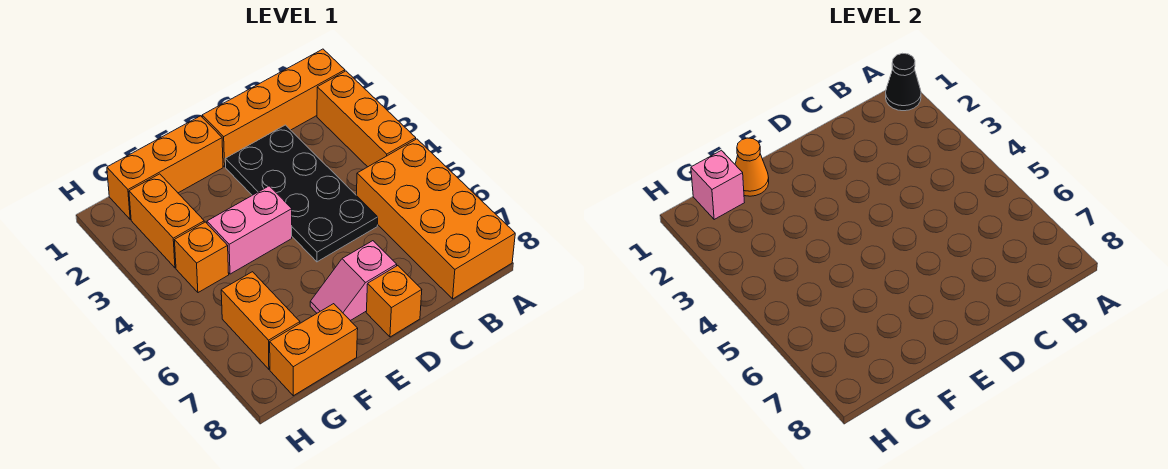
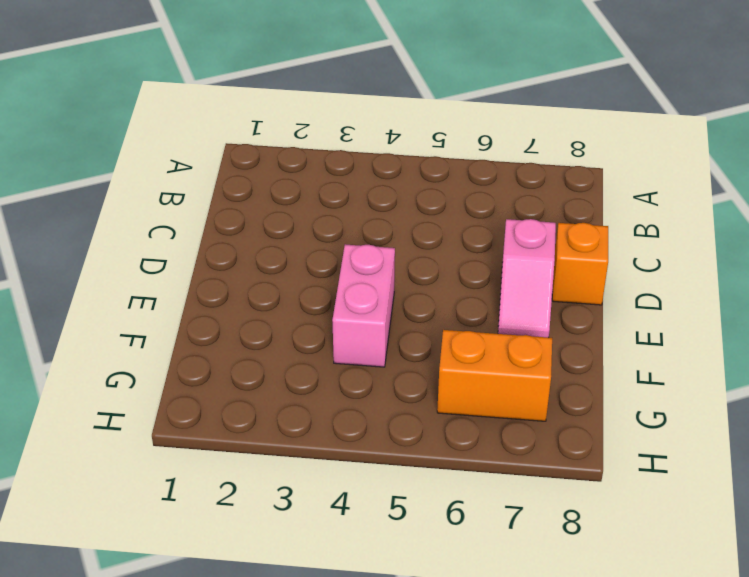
none -> orange 1x4 brick [202,49,345,167]
none -> orange 1x3 brick [317,71,416,167]
none -> orange 2x4 brick [356,139,515,299]

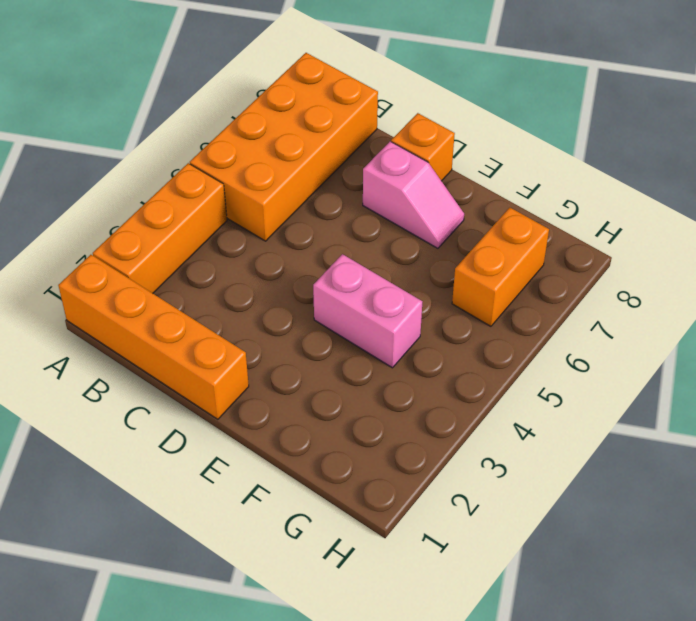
none -> black 2x4 plate [225,125,378,262]
none -> orange 1x3 brick [107,116,223,219]
none -> orange 1x2 brick [270,304,358,396]

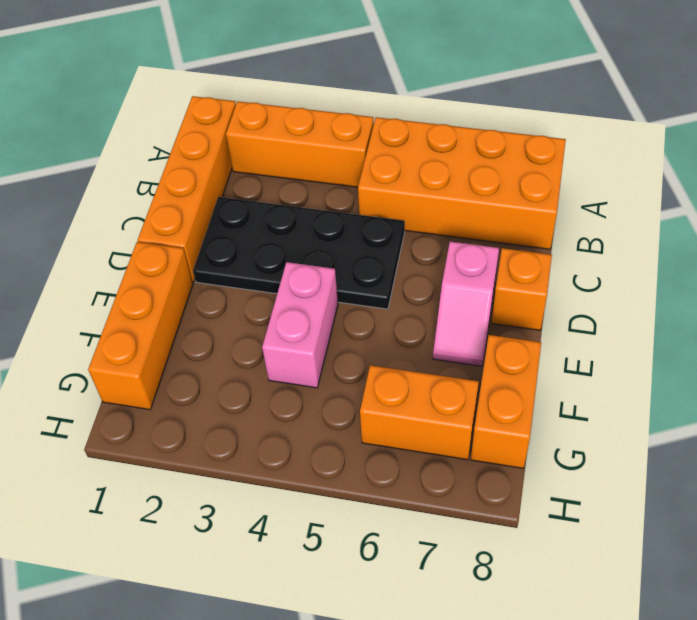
none -> orange 1x2 brick [129,174,204,268]
none -> orange 1x1 brick [175,222,229,293]
none -> black 1x1 cone [886,53,921,111]

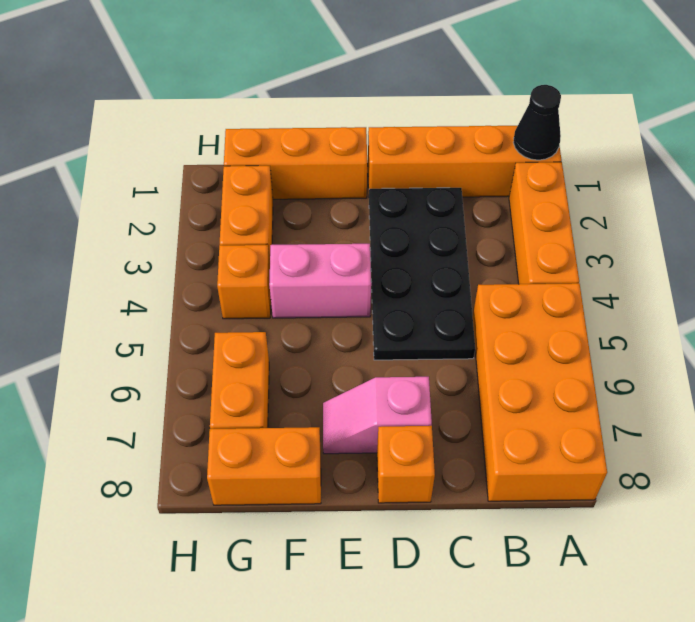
none -> orange 1x1 cone [735,138,769,196]
none -> pink 1x1 brick [691,150,744,219]

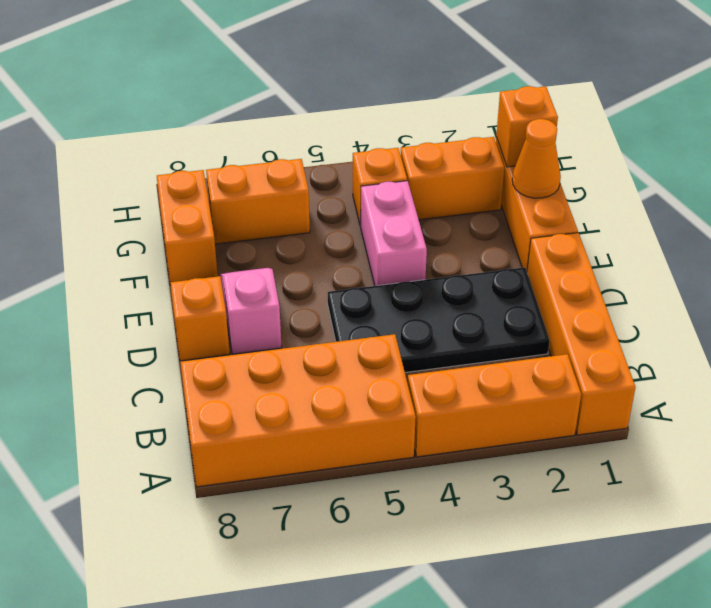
orange 1x1 brick [496,86,558,167] -> pink 1x1 brick [691,150,744,219]
none -> black 1x1 cone [886,53,921,111]

